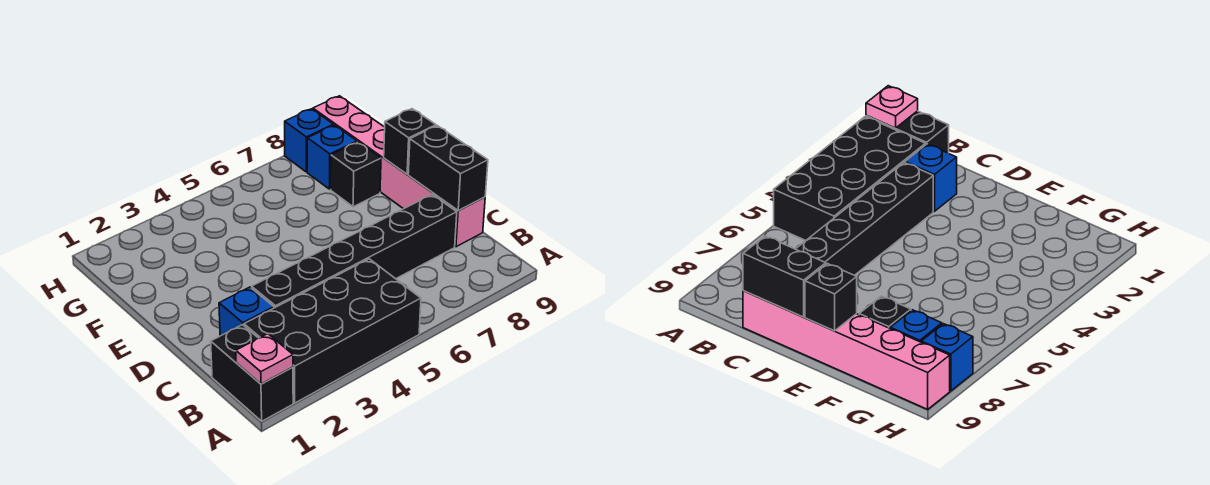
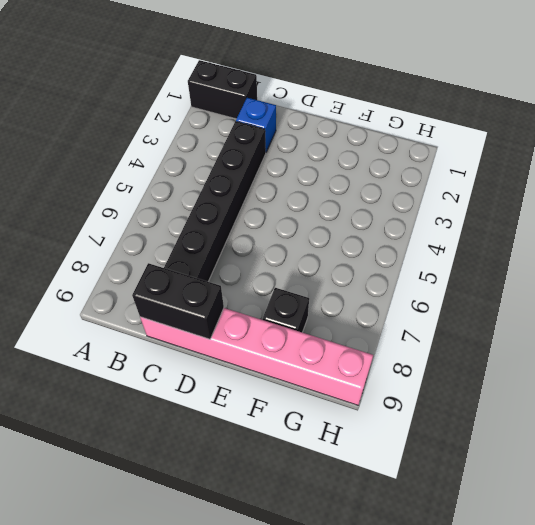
none -> black 2x4 brick [244,259,421,403]
none -> blue 1x1 brick [307,125,357,189]

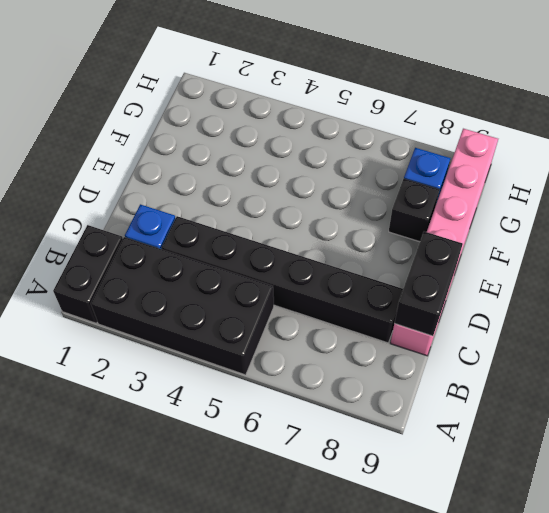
none -> blue 1x1 brick [285,109,334,172]
none -> pink 1x1 plate [236,334,293,384]

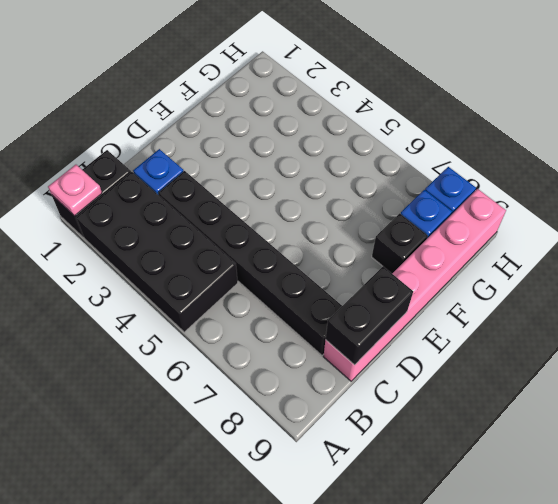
none -> black 1x1 brick [384,109,436,174]

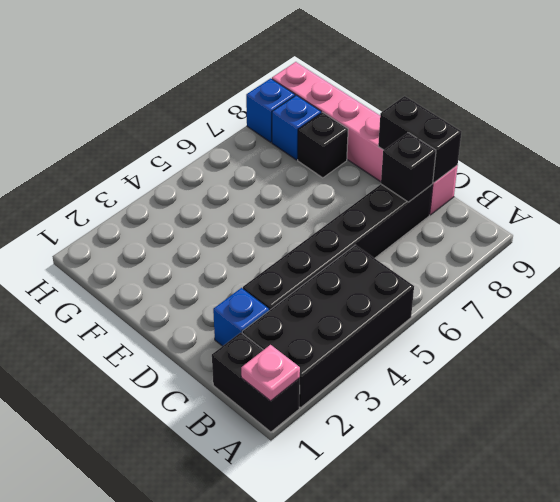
black 1x1 brick [381,133,436,202] -> black 1x1 brick moved to [384,109,436,174]

